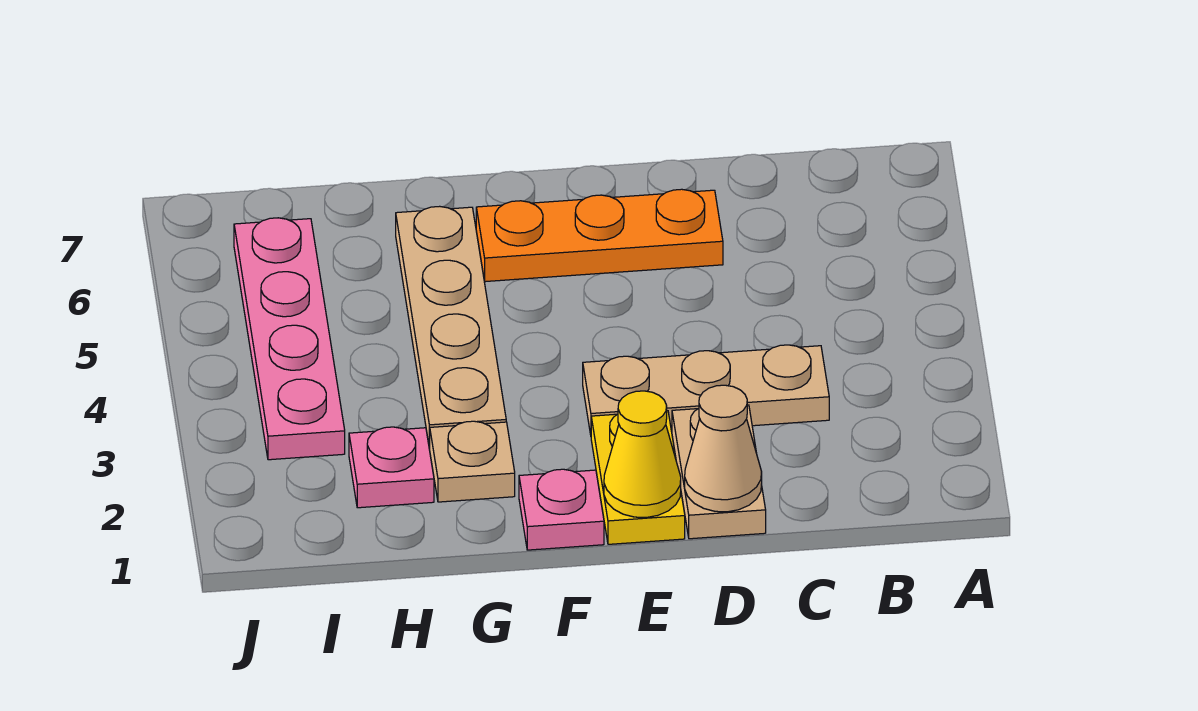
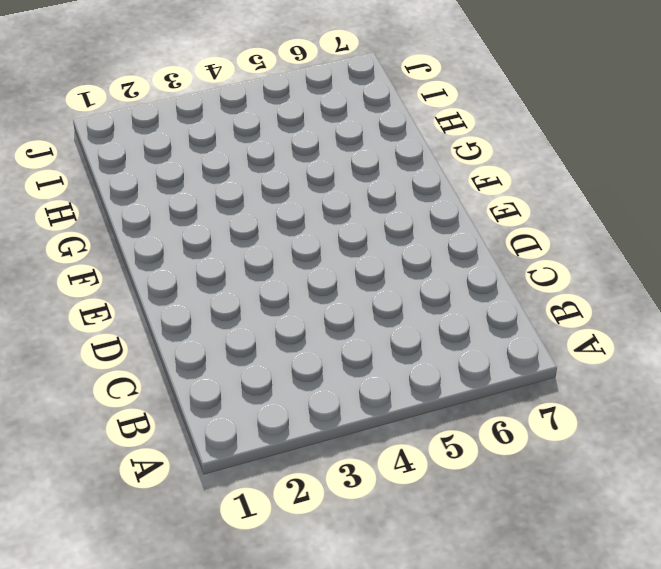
none -> tan 1x3 plate [583,345,829,435]
none -> tan 1x2 plate [672,405,766,539]

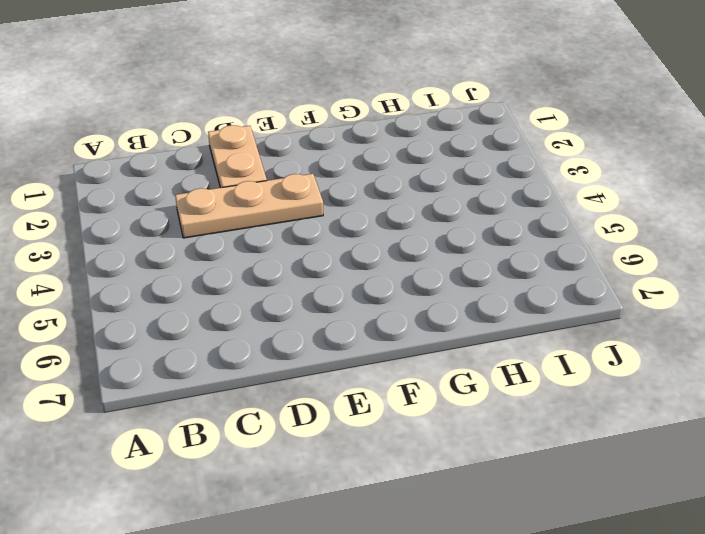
none -> orange 1x3 plate [476,189,723,282]
none -> yellow 1x2 plate [591,411,685,544]

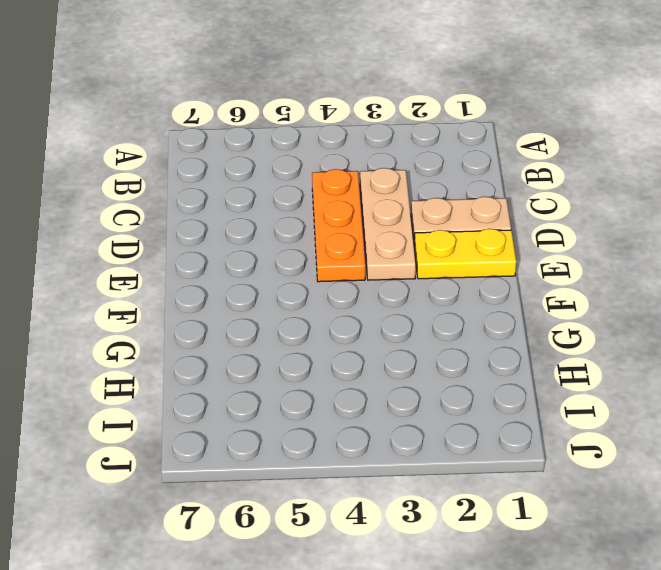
orange 1x3 plate [312,169,365,282] -> orange 1x3 plate moved to [476,189,723,282]
none -> pink 1x1 plate [519,469,604,550]
none -> tan 1x1 plate [430,421,515,502]

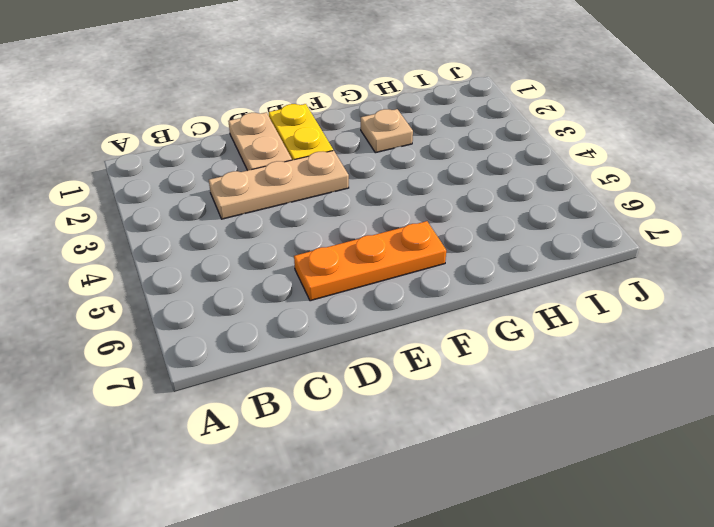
none -> pink 1x1 plate [519,469,604,550]
none -> tan 1x4 plate [396,206,506,448]

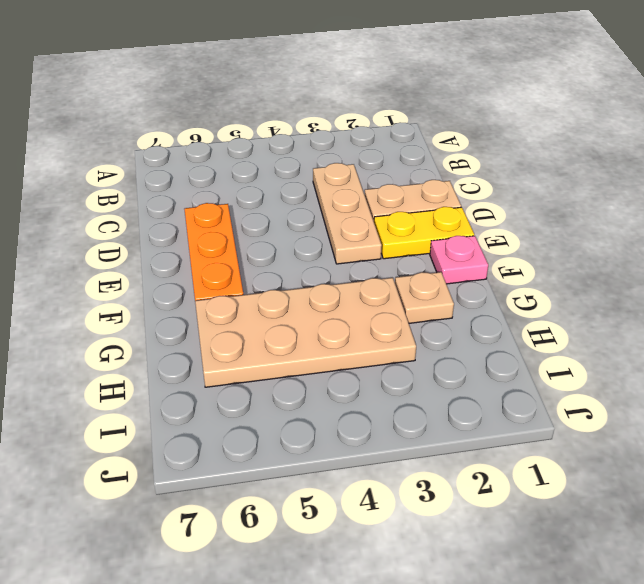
tan 2x4 plate [195,278,416,387] -> tan 1x4 plate [396,206,506,448]
none -> pink 1x1 plate [349,427,434,508]
none -> pink 1x4 plate [234,218,345,460]

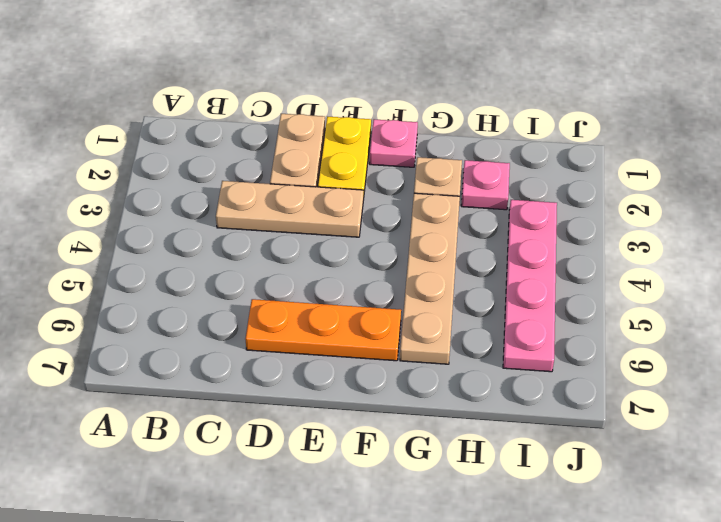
none -> tan 1x1 cone [685,385,762,512]
none -> yellow 1x1 cone [604,391,681,517]

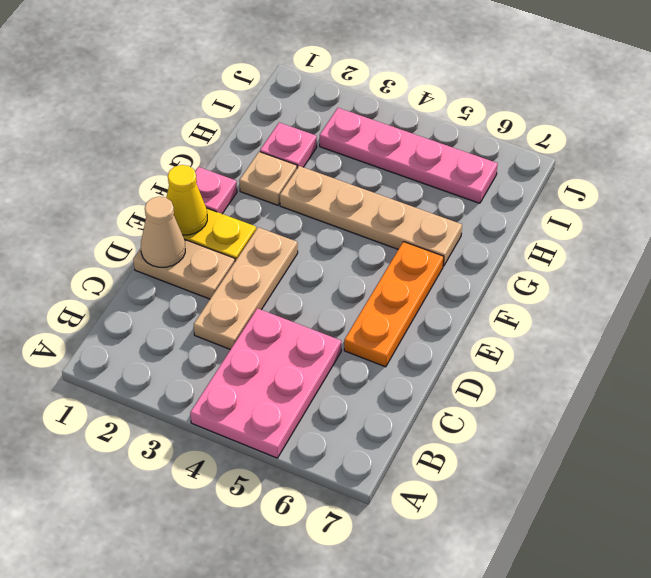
pink 2x3 plate [190,308,341,458] -> none

